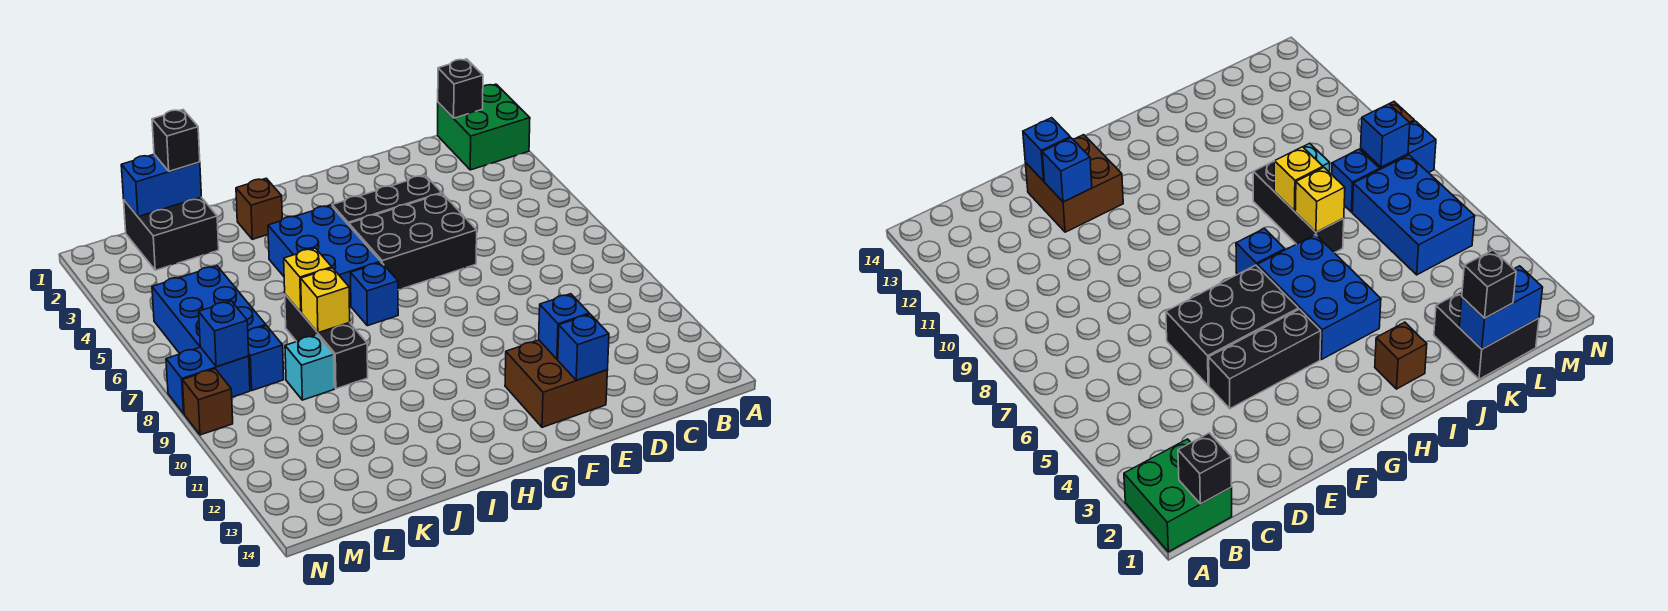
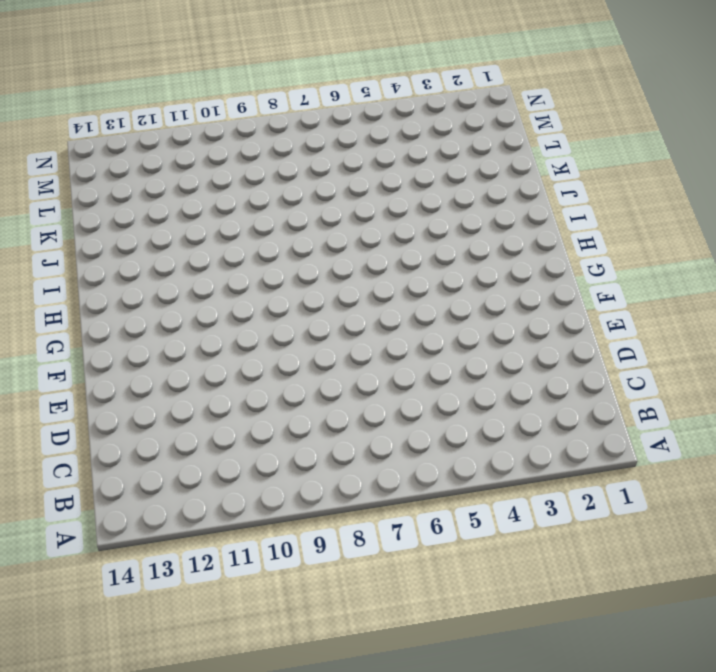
none -> green 2x2 brick [438,84,530,170]
none -> black 1x3 brick [332,175,442,225]
none -> black 2x3 brick [349,193,477,290]

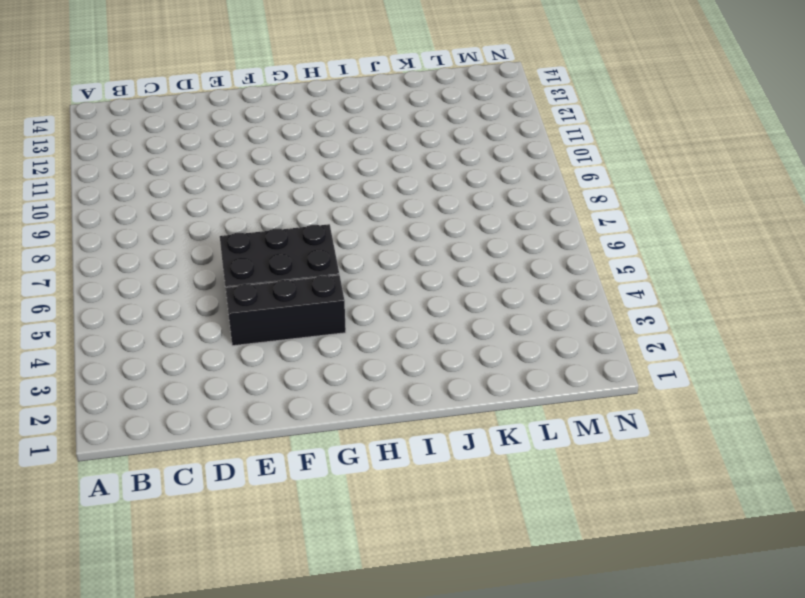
none -> green 2x2 brick [438,84,530,170]
none -> brown 2x2 brick [505,340,608,427]
none -> blue 2x3 brick [268,205,381,306]

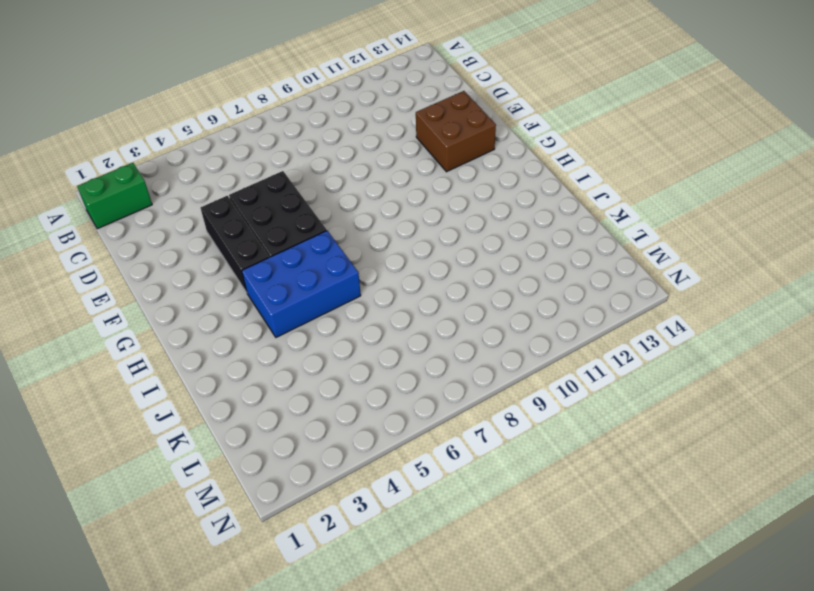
green 1x2 brick [77,163,152,229] -> green 2x2 brick [438,84,530,170]
none -> blue 1x1 brick [351,262,398,326]
none -> brown 1x1 brick [236,178,282,239]
none -> black 1x3 brick [285,294,368,389]

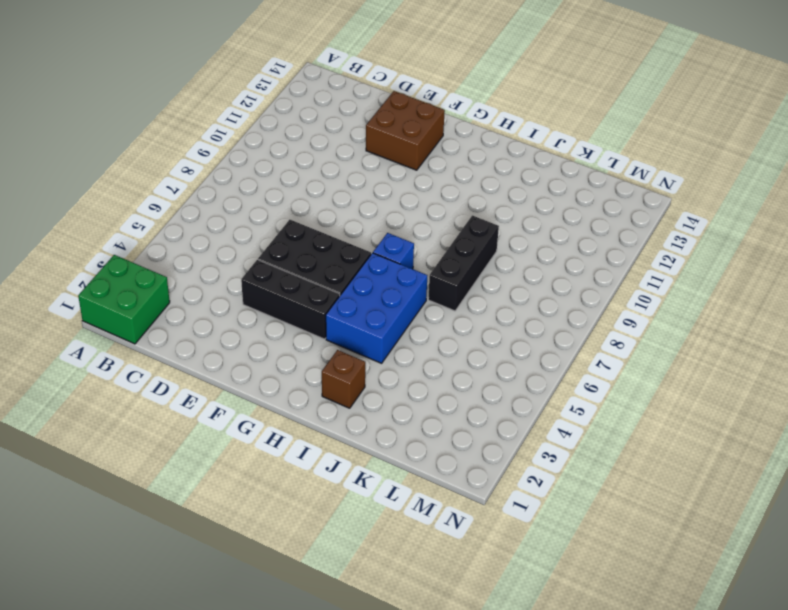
none -> black 2x2 brick [124,197,219,270]
none -> cyan 1x1 brick [285,335,334,400]
none -> blue 2x3 brick [152,266,266,354]

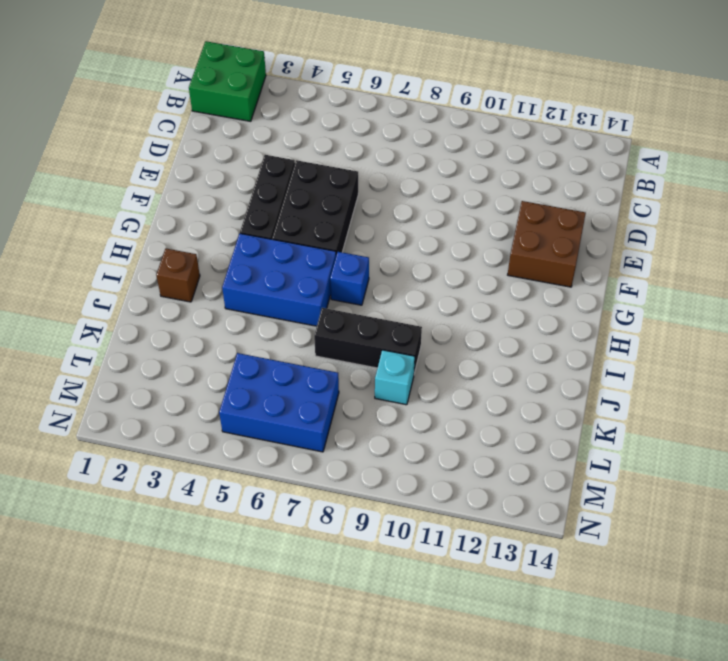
none -> black 2x2 brick [124,197,219,270]
none -> blue 1x1 brick [248,326,284,390]
none -> blue 1x2 brick [166,347,250,413]

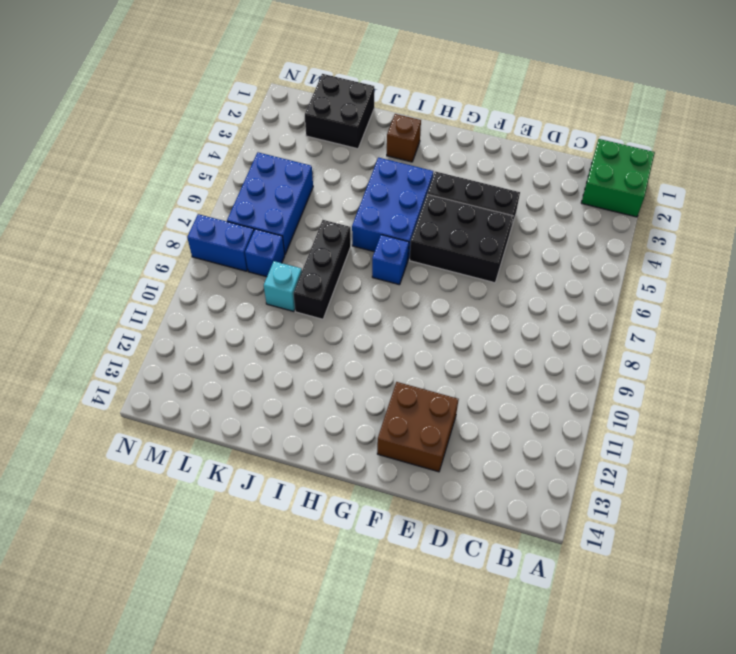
none -> brown 1x1 brick [183,369,233,435]
none -> black 1x1 brick [438,59,483,118]
none -> blue 1x1 brick [539,294,589,359]

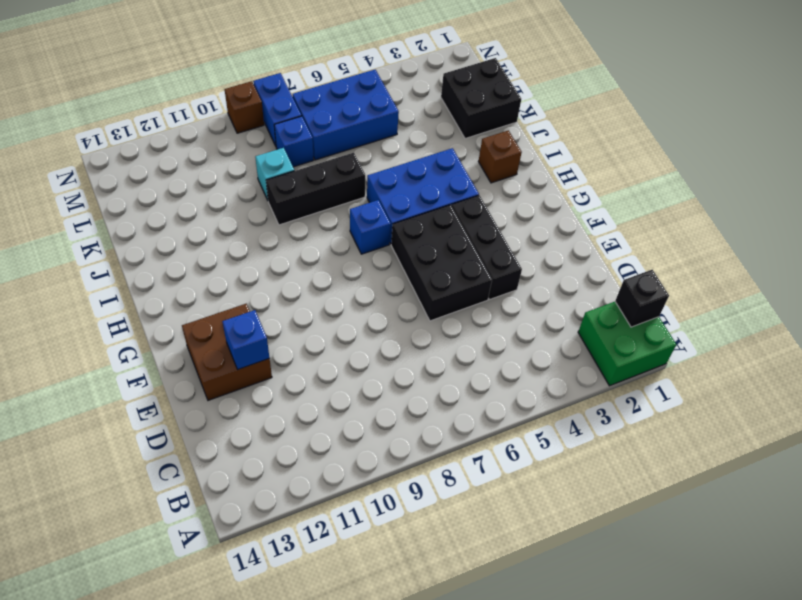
none -> blue 1x1 brick [558,314,609,380]
none -> yellow 1x1 brick [284,248,332,312]
none -> yellow 1x1 brick [301,268,350,333]

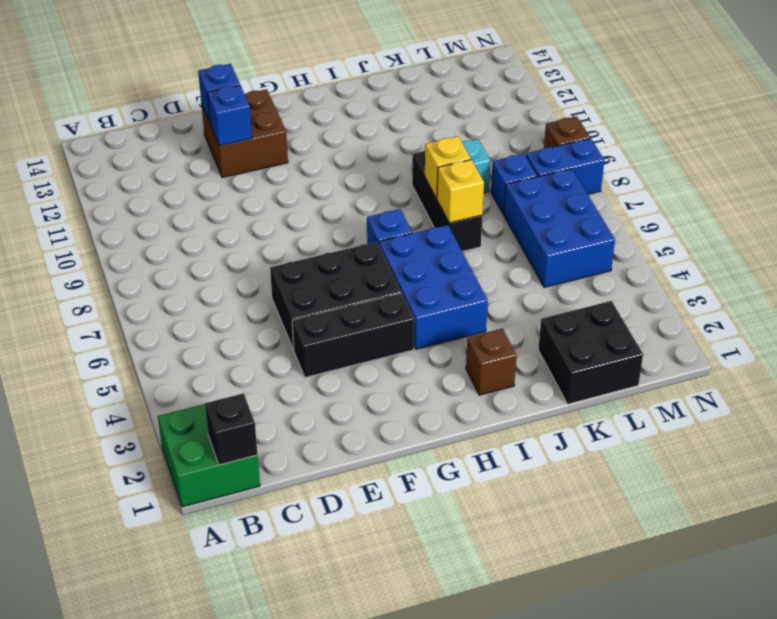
none -> blue 1x2 brick [121,154,201,217]
none -> blue 1x1 brick [199,301,249,367]
none -> black 1x1 brick [152,110,200,171]

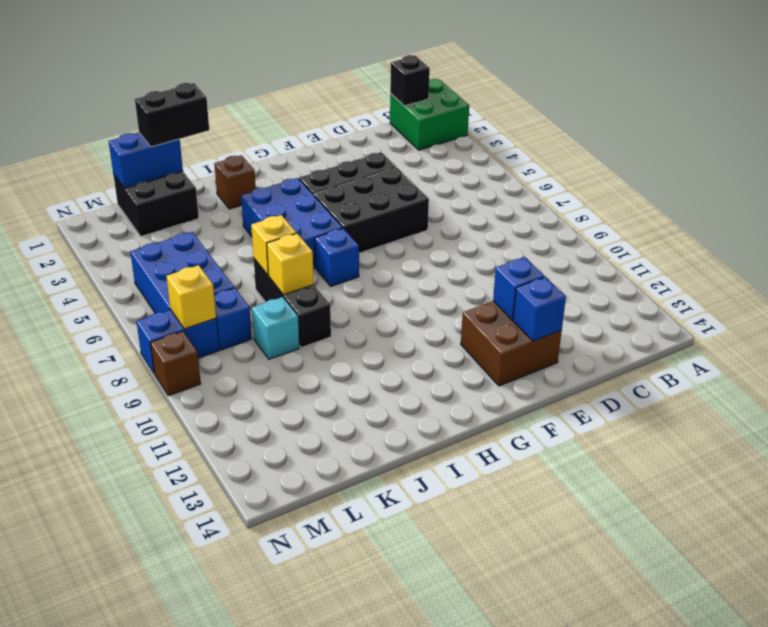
black 1x2 brick [135,83,209,147] -> black 1x1 brick [152,110,200,171]
yellow 1x1 brick [166,265,216,329] -> blue 1x1 brick [199,301,249,367]

